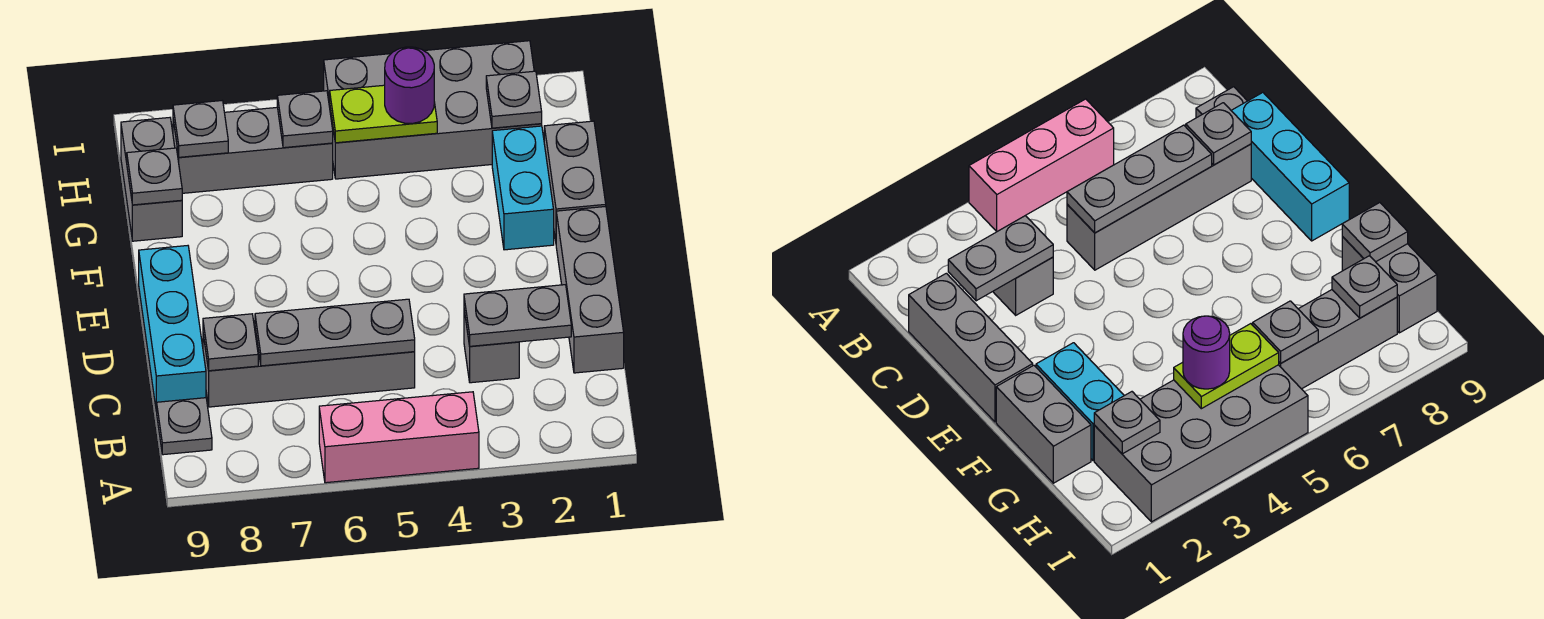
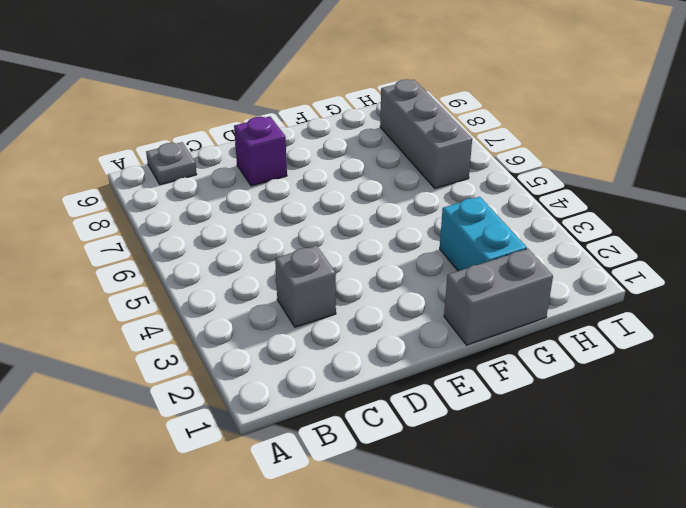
purple 1x1 brick [234,117,287,186] -> none
cyan 1x2 brick [440,197,527,271] -> cyan 1x2 brick turned to [492,126,554,250]
none -> pink 1x3 brick [319,392,479,483]
none -> grey 1x3 brick [556,207,624,373]
none -> grey 1x4 brick [203,326,415,407]

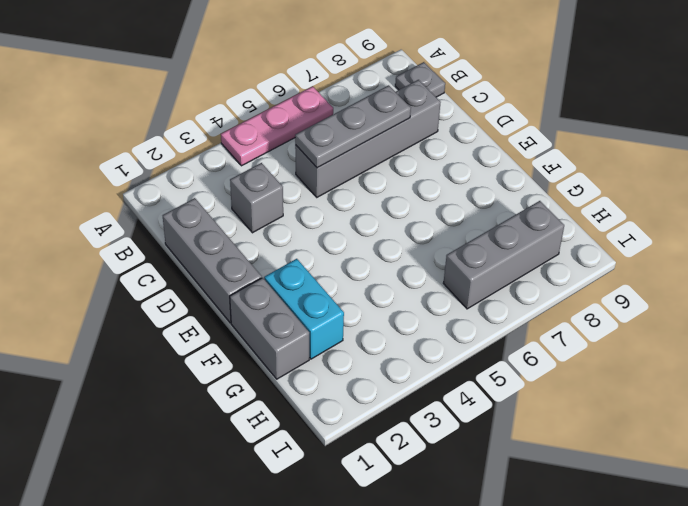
pink 1x3 plate [221,86,333,166] -> pink 1x3 brick [319,392,479,483]
none -> cyan 1x3 brick [139,246,206,412]
none -> grey 1x2 brick [121,118,182,241]
none -> grey 2x4 brick [324,41,542,179]

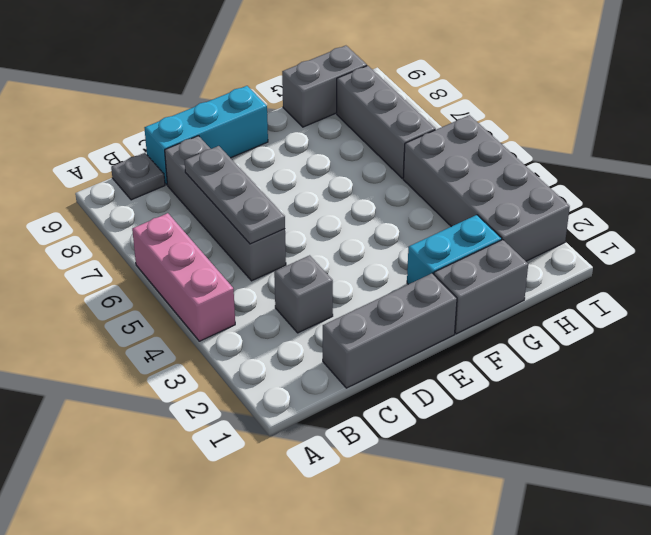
none -> grey 1x2 plate [464,285,571,346]
none -> grey 1x1 plate [203,314,258,371]
none -> grey 1x1 plate [127,148,182,205]

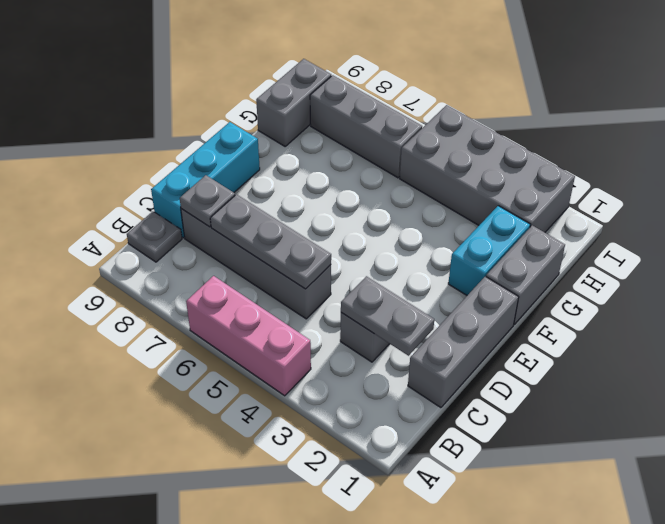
none -> grey 1x1 plate [127,148,182,205]
none -> grey 1x1 plate [486,71,542,128]
none -> lime 1x2 plate [330,85,437,143]

